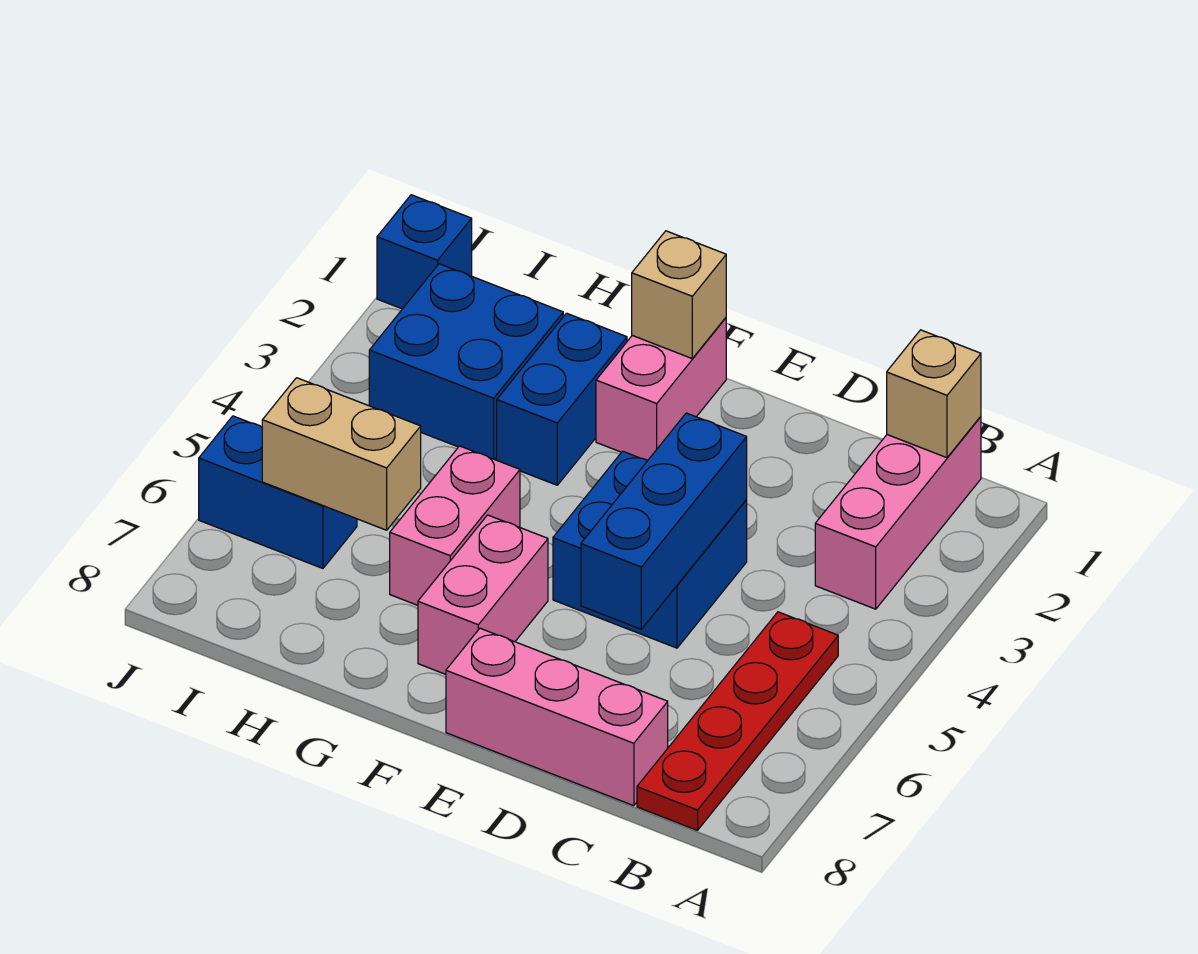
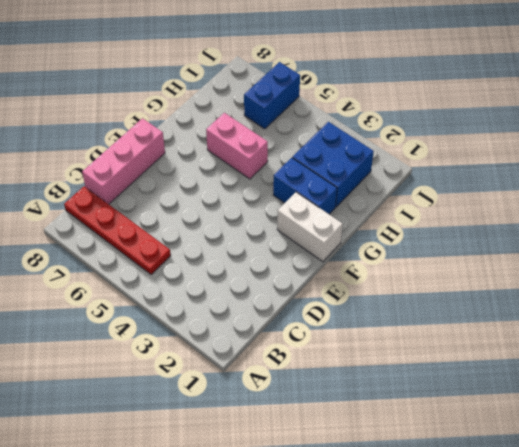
white 1x2 brick [277,192,343,262] -> pink 1x2 brick [596,318,726,460]
none -> pink 1x3 brick [815,417,981,609]
none -> blue 2x2 brick [553,451,747,648]
none -> pink 1x2 brick [418,515,548,674]

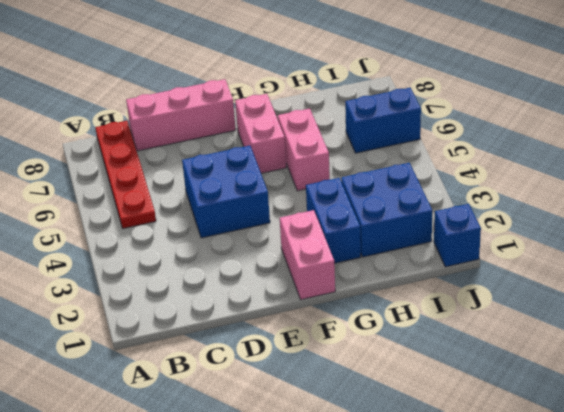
none -> pink 1x3 brick [815,417,981,609]
none -> tan 1x1 brick [887,330,981,458]
none -> blue 1x3 brick [581,413,747,629]

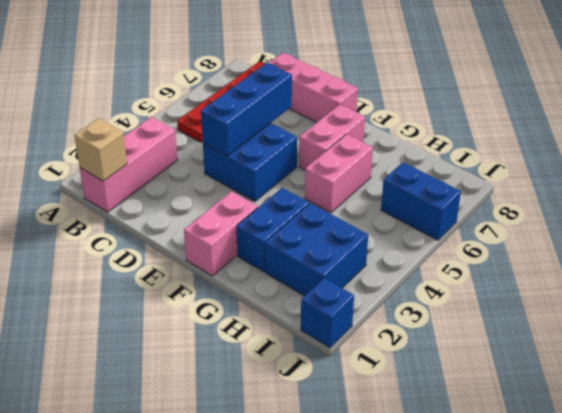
none -> tan 1x1 brick [632,231,726,358]
none -> tan 1x2 brick [262,378,421,530]

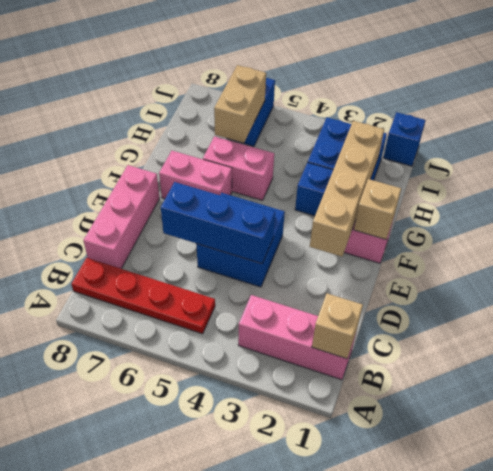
tan 1x4 brick [310,121,384,256] -> none

